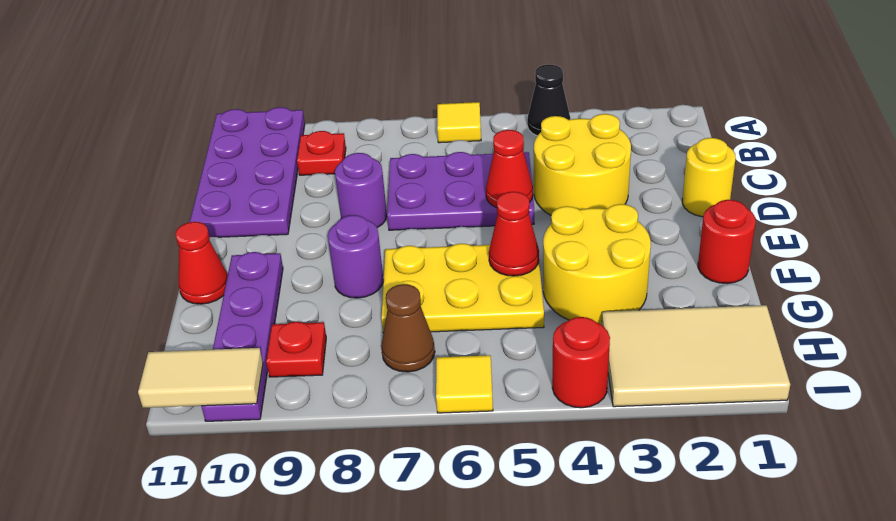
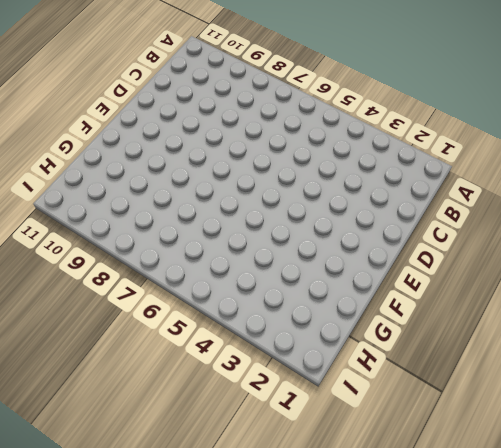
none -> black 1x1 cone [527,64,570,136]
none -> yellow 1x1 tile [437,102,481,143]
none -> purple 2x4 plate [190,107,305,237]

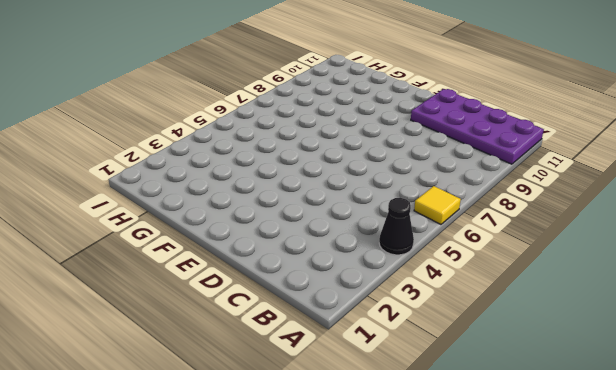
none -> red 1x1 plate [297,131,346,175]
none -> yellow 2x2 round brick [534,114,631,215]
none -> purple 2x3 plate [387,152,534,230]

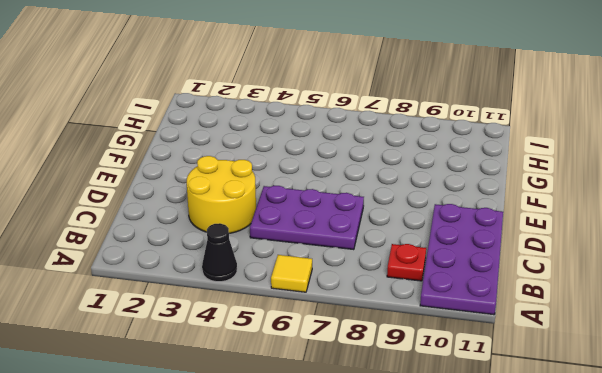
none -> yellow 1x1 round brick [682,138,736,217]
none -> purple 1x1 round brick [335,153,387,228]
none -> red 1x1 round brick [698,200,756,284]

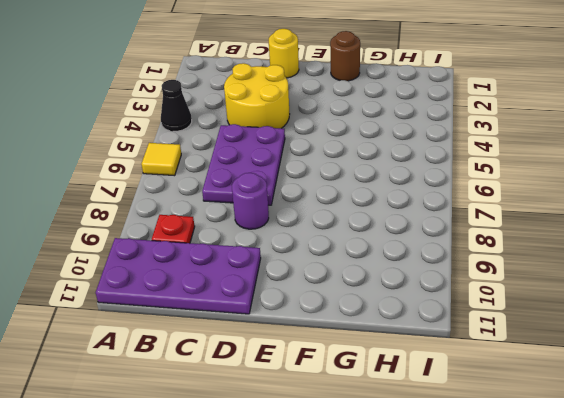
brown 1x1 round brick [330,31,360,81] -> red 1x1 round brick [698,200,756,284]
none -> yellow 2x2 round brick [543,204,651,325]
none -> yellow 2x3 plate [382,243,544,333]
none -> purple 1x1 round brick [328,215,384,298]

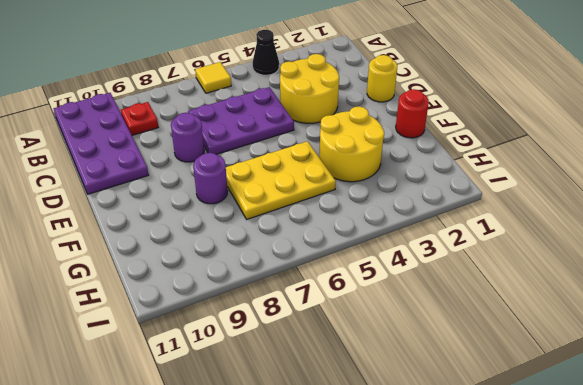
none -> purple 1x4 plate [201,252,283,421]
none -> red 1x1 cone [175,222,228,304]
none -> tan 2x3 tile [602,305,790,407]

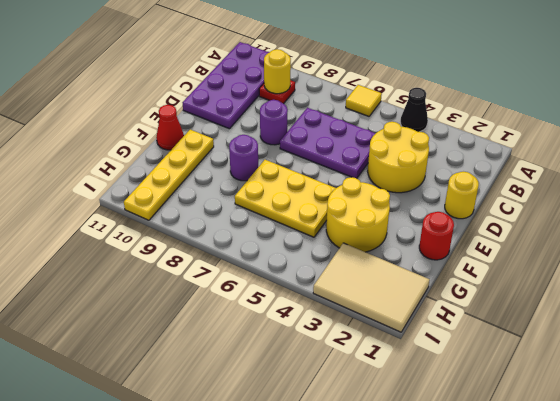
yellow 1x1 round brick [264,49,291,94] -> none
yellow 1x4 plate [124,130,214,220] -> purple 1x4 plate [201,252,283,421]
none -> brown 1x1 cone [381,284,435,372]
none -> red 1x1 plate [266,322,326,377]
none -> red 1x1 round brick [552,317,610,408]

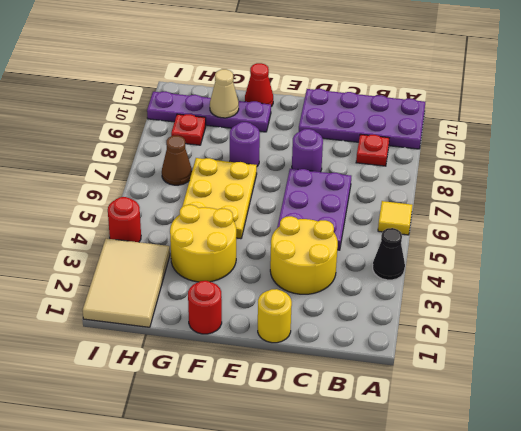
tan 1x1 cone [210,69,239,118] -> none
none -> yellow 1x1 tile [436,355,493,413]
none -> red 1x1 cone [486,130,533,208]
none -> red 1x1 cone [489,192,539,276]

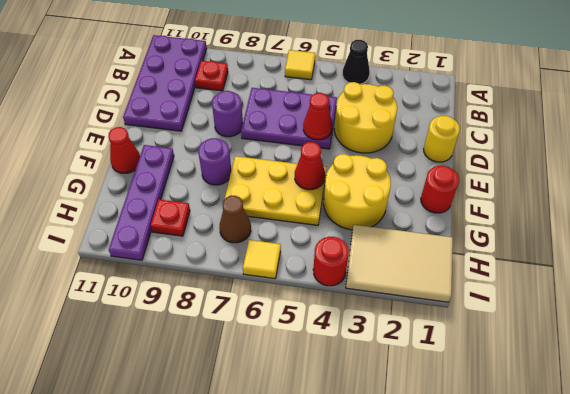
none -> tan 1x2 tile [138,348,263,408]

